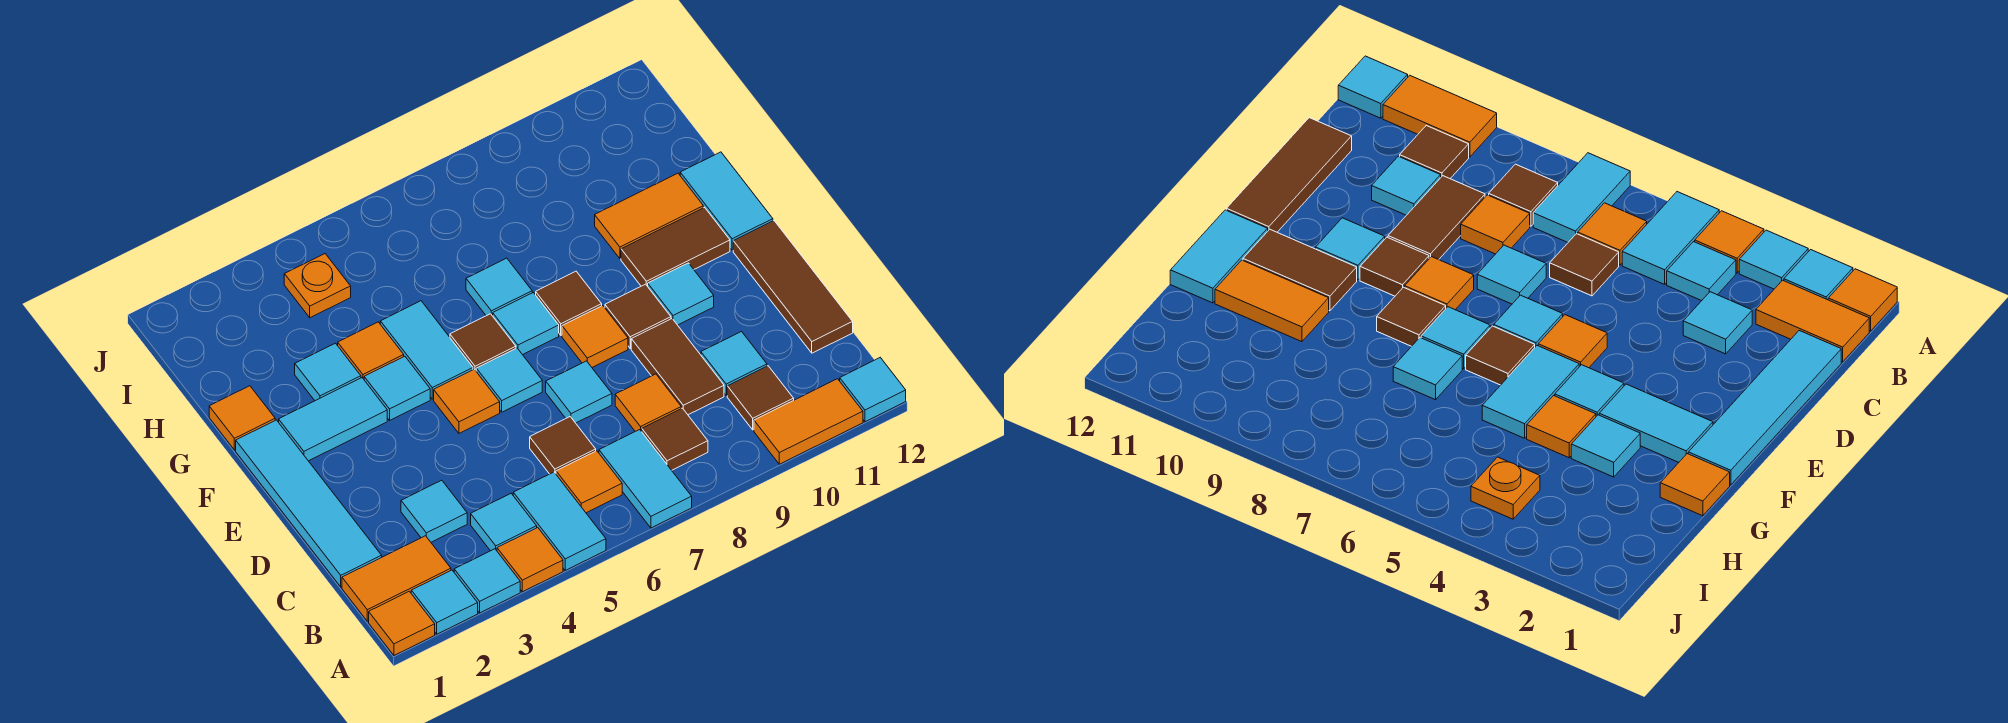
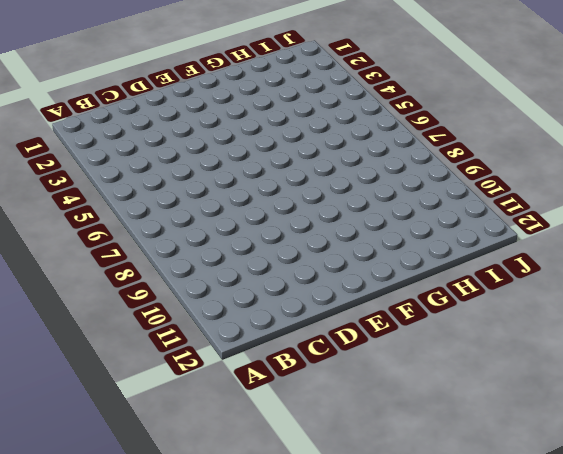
none -> orange 1x1 tile [369,591,435,655]
none -> cyan 1x1 tile [411,570,478,634]
none -> cyan 1x1 tile [454,549,520,613]
none -> orange 1x1 tile [497,528,563,592]

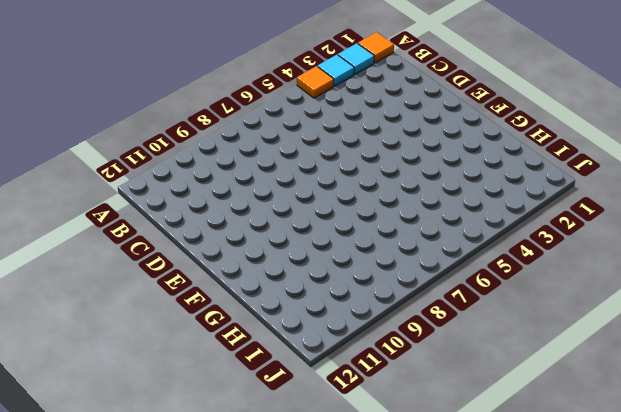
none -> cyan 1x2 tile [513,472,606,570]
none -> cyan 1x2 tile [599,430,692,528]
none -> orange 1x2 tile [754,379,863,464]
none -> cyan 1x1 tile [840,358,906,422]

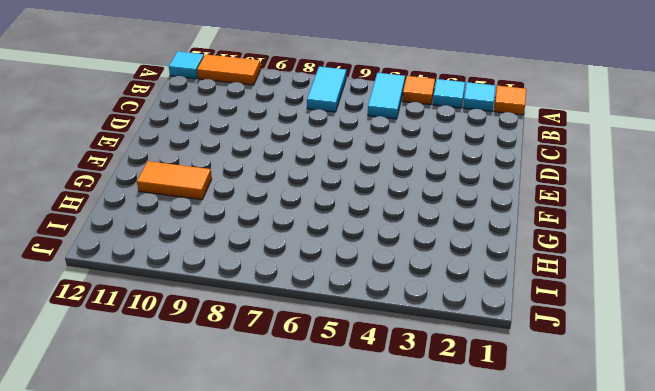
none -> orange 1x2 tile [342,536,451,621]
none -> cyan 1x1 tile [471,494,537,551]
none -> orange 1x1 tile [556,451,622,513]
none -> brown 1x1 tile [642,408,708,470]

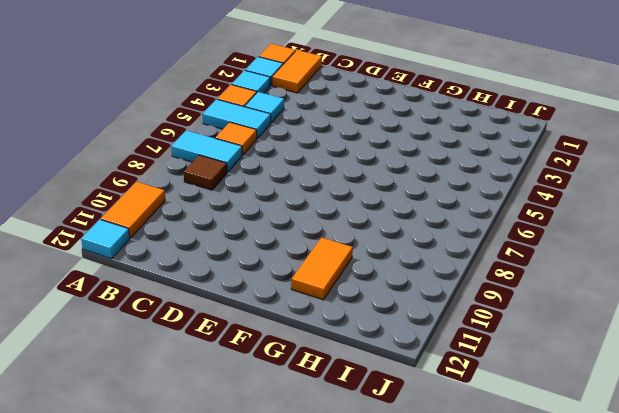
none -> brown 1x1 tile [727,366,794,430]
none -> cyan 1x4 tile [236,420,382,587]
none -> cyan 1x1 tile [401,480,467,542]
none -> brown 1x1 tile [530,417,596,474]

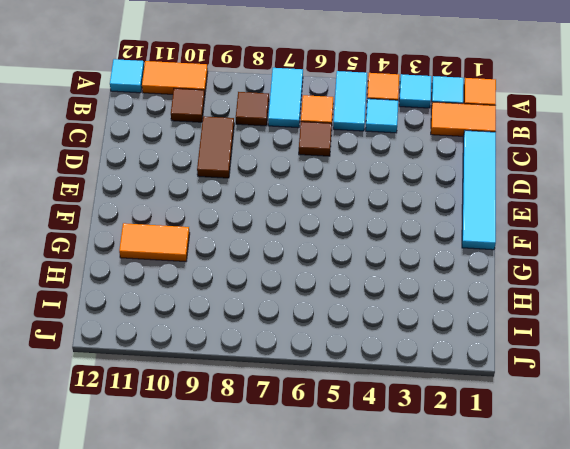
none -> cyan 1x1 tile [401,480,467,542]
none -> orange 1x1 tile [615,374,681,432]
none -> cyan 1x1 tile [701,332,767,396]
none -> brown 1x3 tile [733,221,853,353]

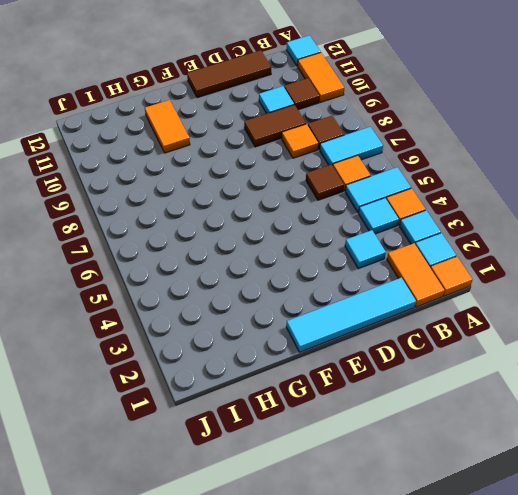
none -> cyan 1x1 tile [546,361,612,423]
none -> orange 1x1 tile [434,369,500,433]
none -> cyan 1x1 tile [476,348,542,412]
none -> orange 1x1 tile [562,306,628,367]

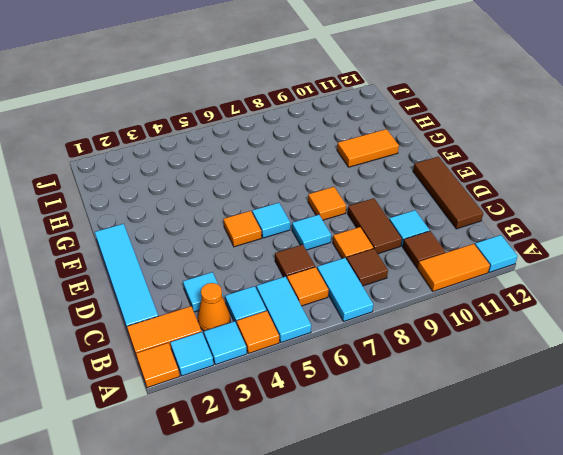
orange 1x1 cone [198,283,230,331] -> none
none -> brown 1x1 tile [605,284,671,348]
none -> cyan 1x1 tile [648,263,714,325]
none -> cyan 1x2 tile [279,378,387,461]
none -> cyan 1x1 tile [364,356,430,420]

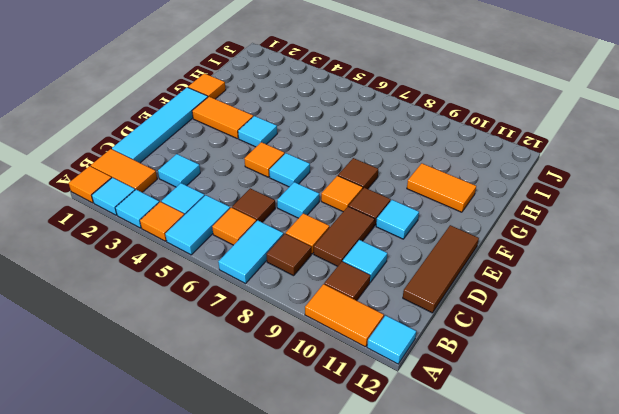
orange 1x2 tile [192,97,253,139] -> cyan 1x2 tile [279,378,387,461]
none -> cyan 1x2 tile [380,301,473,399]
none -> brown 1x1 tile [450,314,516,371]
none -> cyan 1x1 tile [493,293,559,355]
none -> brown 1x2 tile [621,207,730,286]

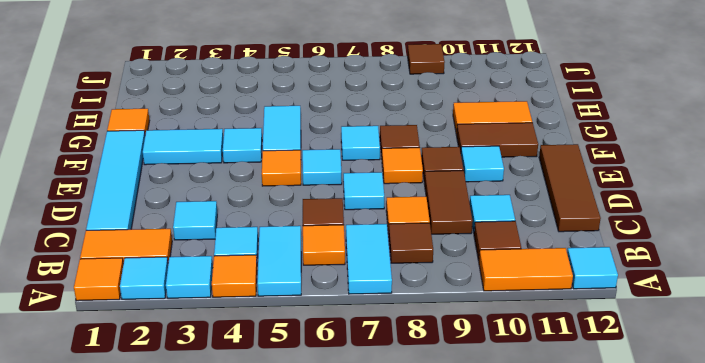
brown 1x1 tile [408,44,445,74] -> brown 1x1 tile moved to [450,314,516,371]
none -> cyan 1x2 tile [680,152,773,250]
none -> cyan 1x1 tile [295,343,361,401]
none -> orange 1x1 tile [338,322,404,379]
none -> cyan 1x1 tile [466,258,532,316]

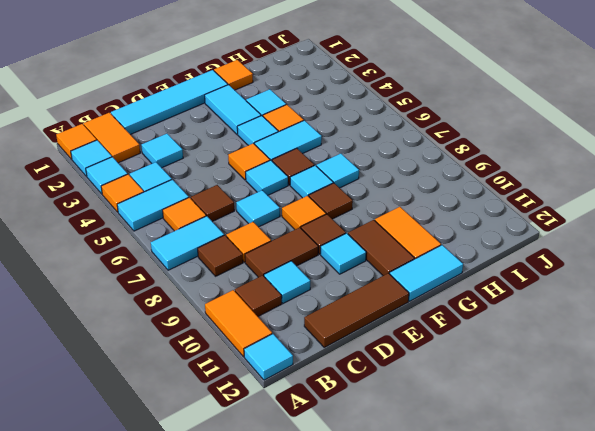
none -> orange 1x1 plate [284,254,351,318]

